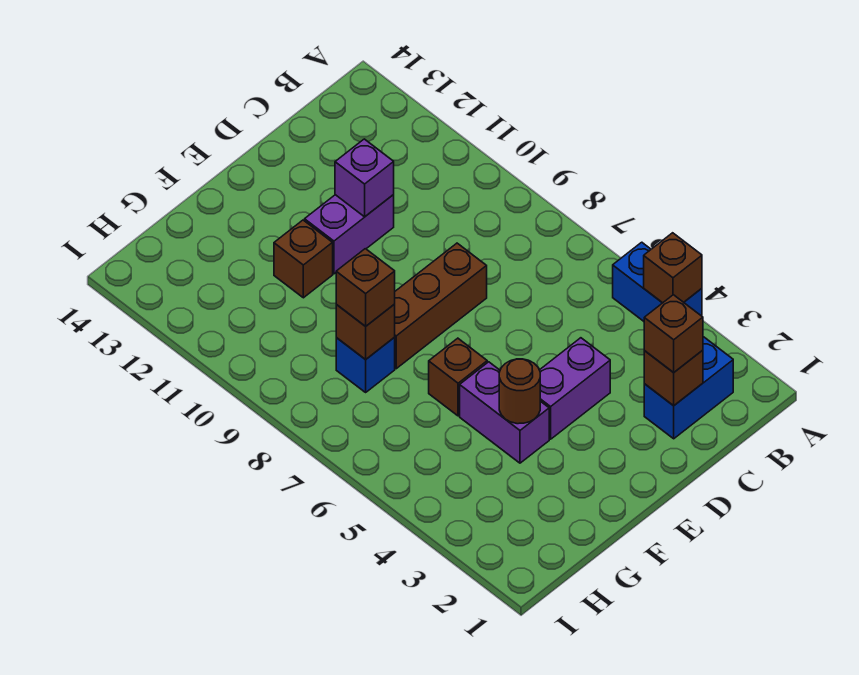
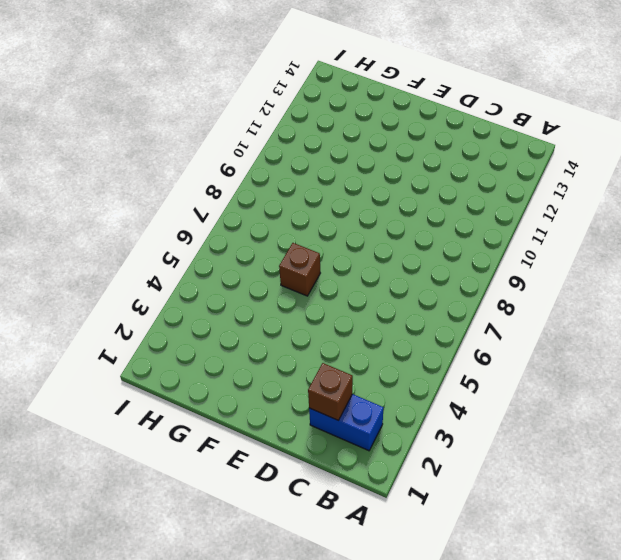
none -> blue 1x2 brick [613,242,702,321]
none -> purple 1x2 brick [540,338,610,439]
none -> brown 1x3 brick [395,243,487,369]

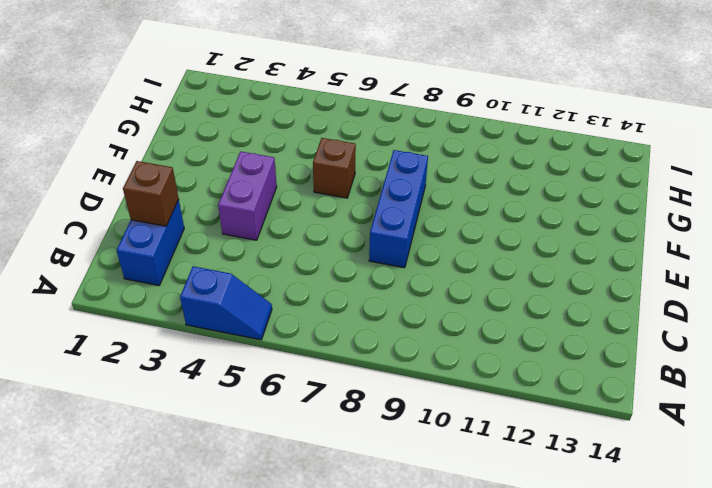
blue 1x2 slope [180,266,272,340] -> blue 1x2 brick [613,242,702,321]
blue 1x3 brick [369,150,428,268] -> brown 1x3 brick [395,243,487,369]
none -> purple 1x2 brick [305,195,394,274]
none -> purple 1x2 brick [460,362,549,463]
none -> brown 1x1 brick [274,220,333,298]

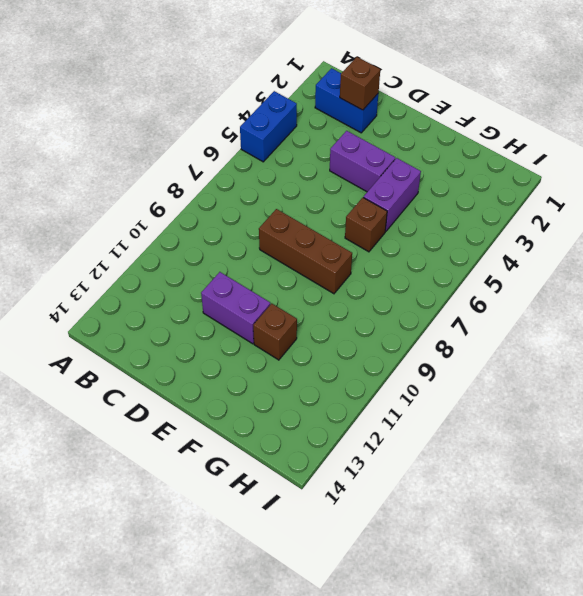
none -> blue 1x1 brick [336,337,395,392]
none -> brown 1x1 brick [644,233,702,303]
none -> purple 1x1 brick [335,139,394,217]

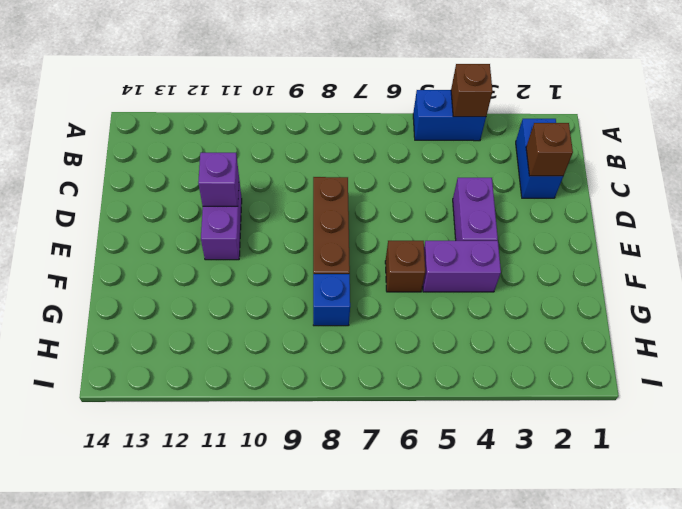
none -> brown 1x1 brick [274,220,333,298]
none -> brown 1x1 round brick [499,359,540,424]
none -> brown 1x1 brick [336,304,395,360]

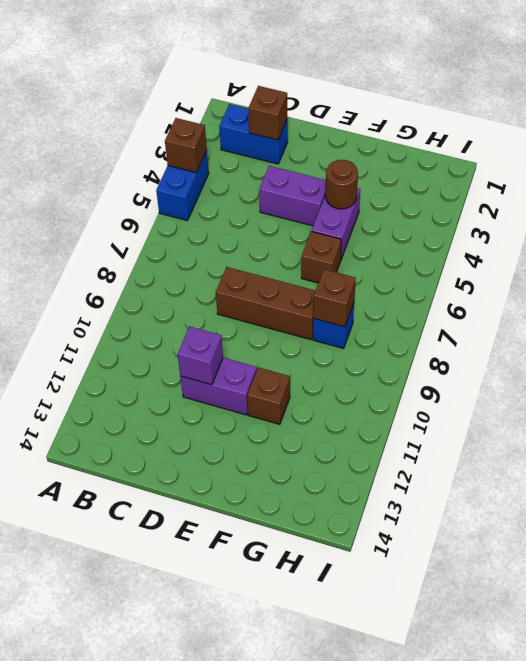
none -> brown 1x1 brick [644,295,703,373]
none -> brown 1x1 brick [336,249,395,326]

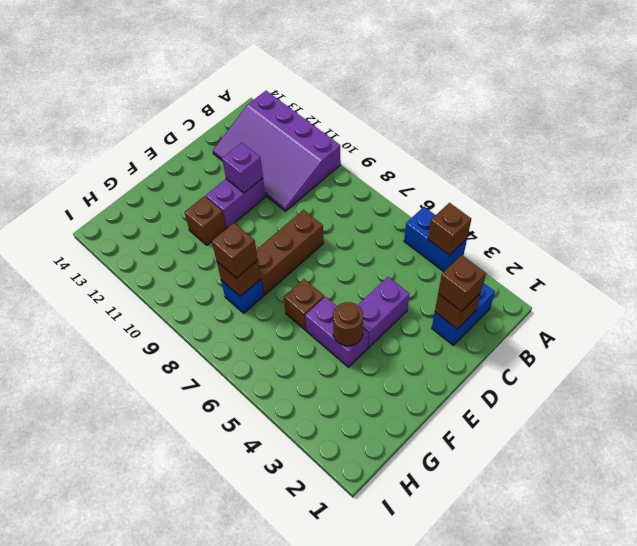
purple 3x4 slope [213,91,341,211] -> none

